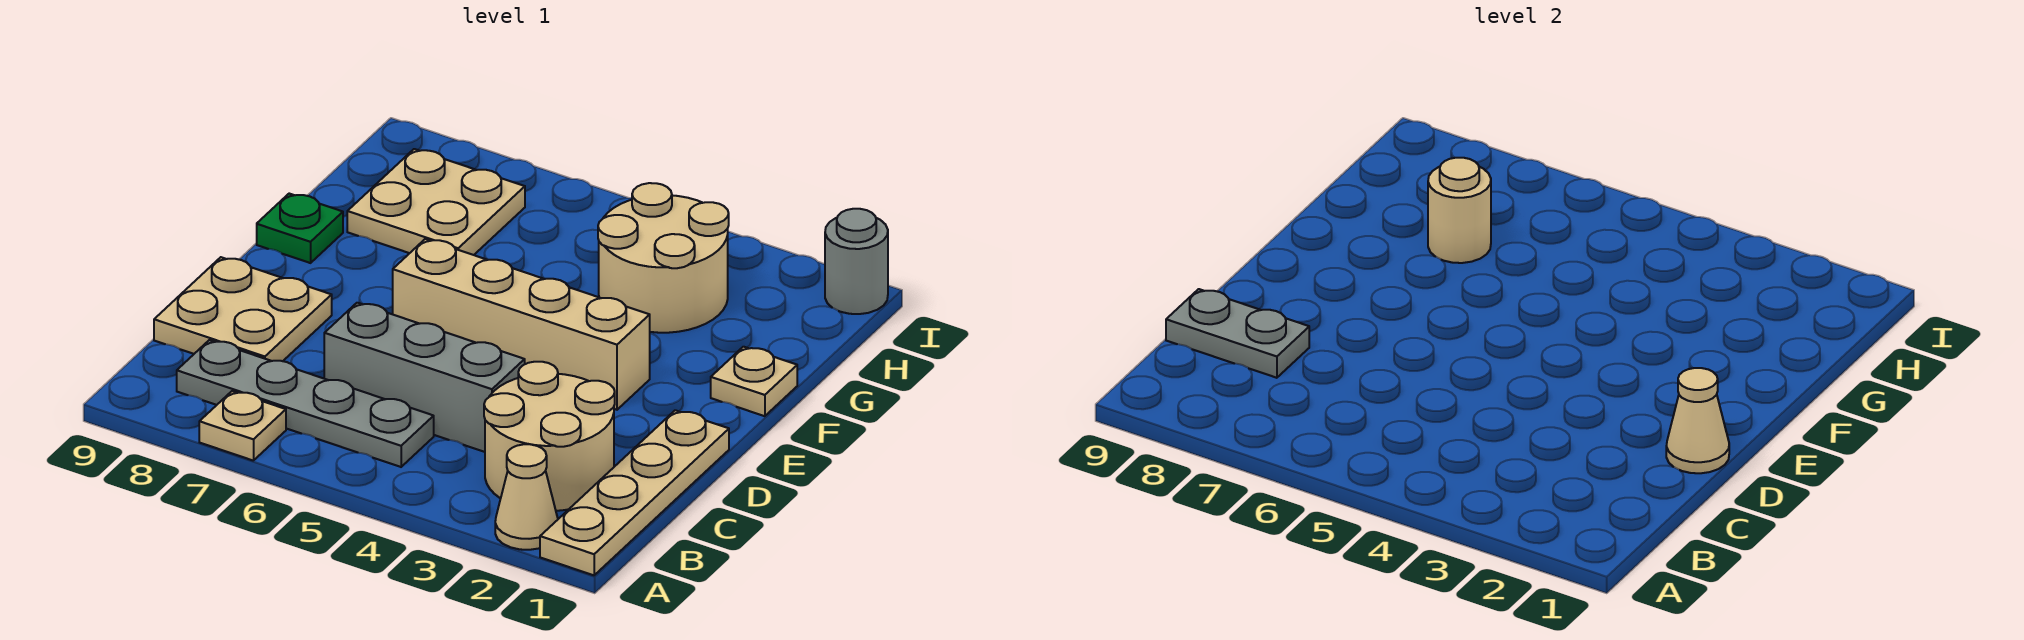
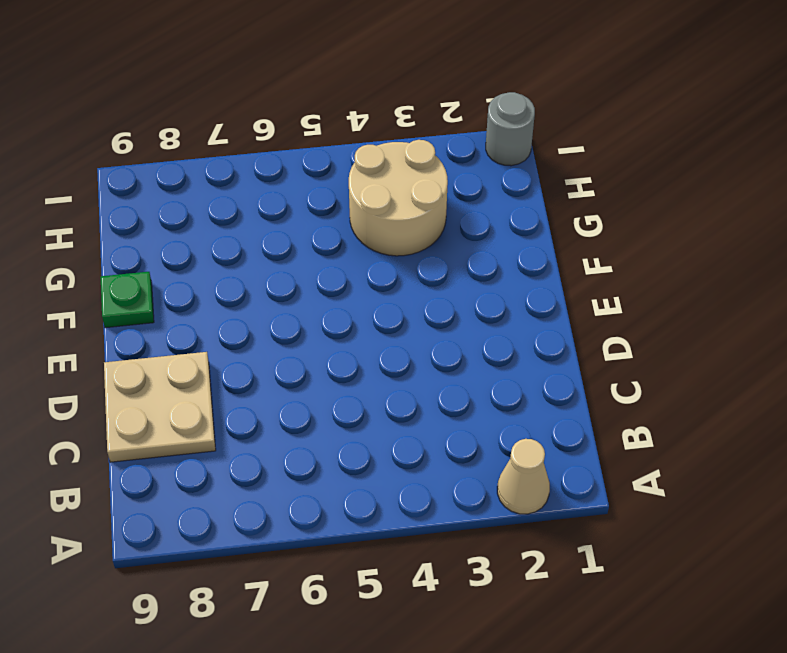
none -> tan 1x4 plate [540,410,729,575]
none -> tan 1x1 plate [199,391,286,461]
none -> tan 2x2 round brick [484,362,615,511]

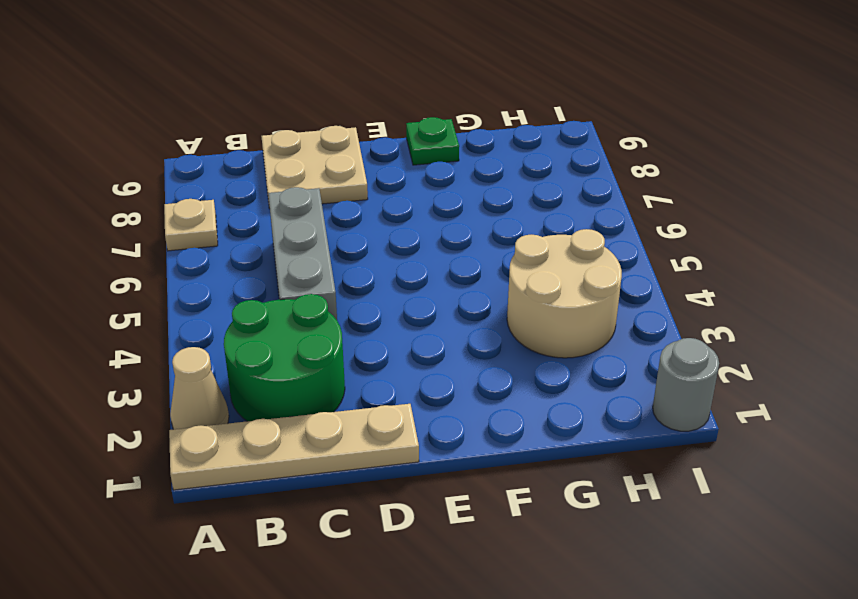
green 2x2 round brick [224,294,345,421] -> tan 2x2 round brick [484,362,615,511]
none -> grey 1x4 plate [177,340,434,467]
none -> tan 1x4 brick [393,239,650,410]
none -> tan 1x1 plate [711,347,797,416]

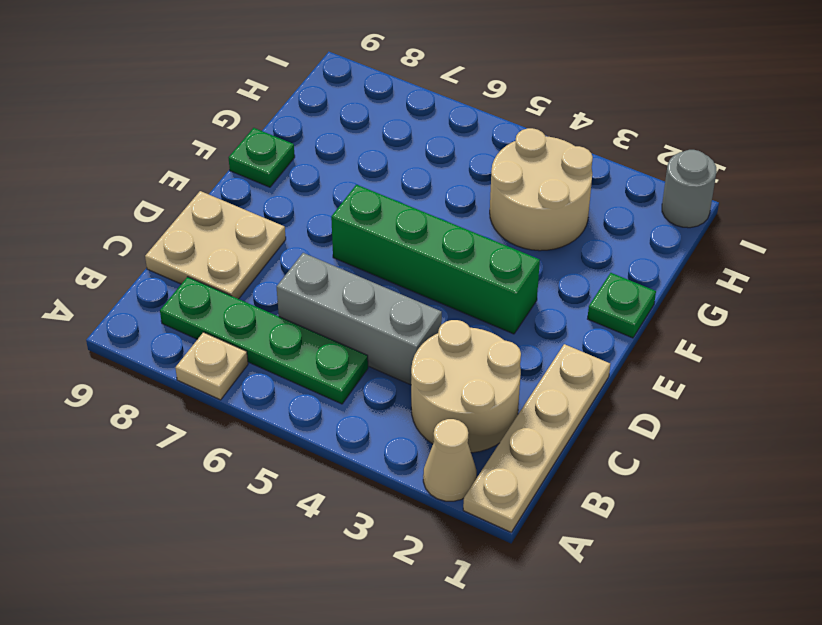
green 1x4 plate [160,277,368,404] -> grey 1x4 plate [177,340,434,467]
green 1x4 brick [331,185,540,334] -> tan 1x4 brick [393,239,650,410]
green 1x1 plate [588,273,656,338] -> tan 1x1 plate [711,347,797,416]
none -> tan 2x2 plate [347,149,525,255]
none -> grey 1x2 plate [1166,289,1309,378]
none -> tan 1x1 cone [1666,368,1729,473]

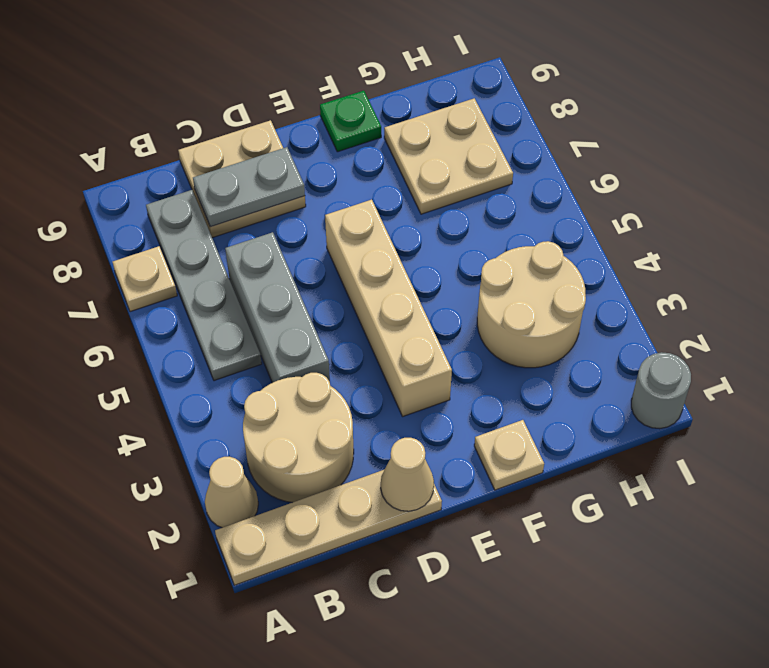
grey 1x2 plate [193,147,305,227] -> grey 1x2 plate turned to [1166,289,1309,378]
none -> tan 1x1 round brick [1428,158,1491,263]

